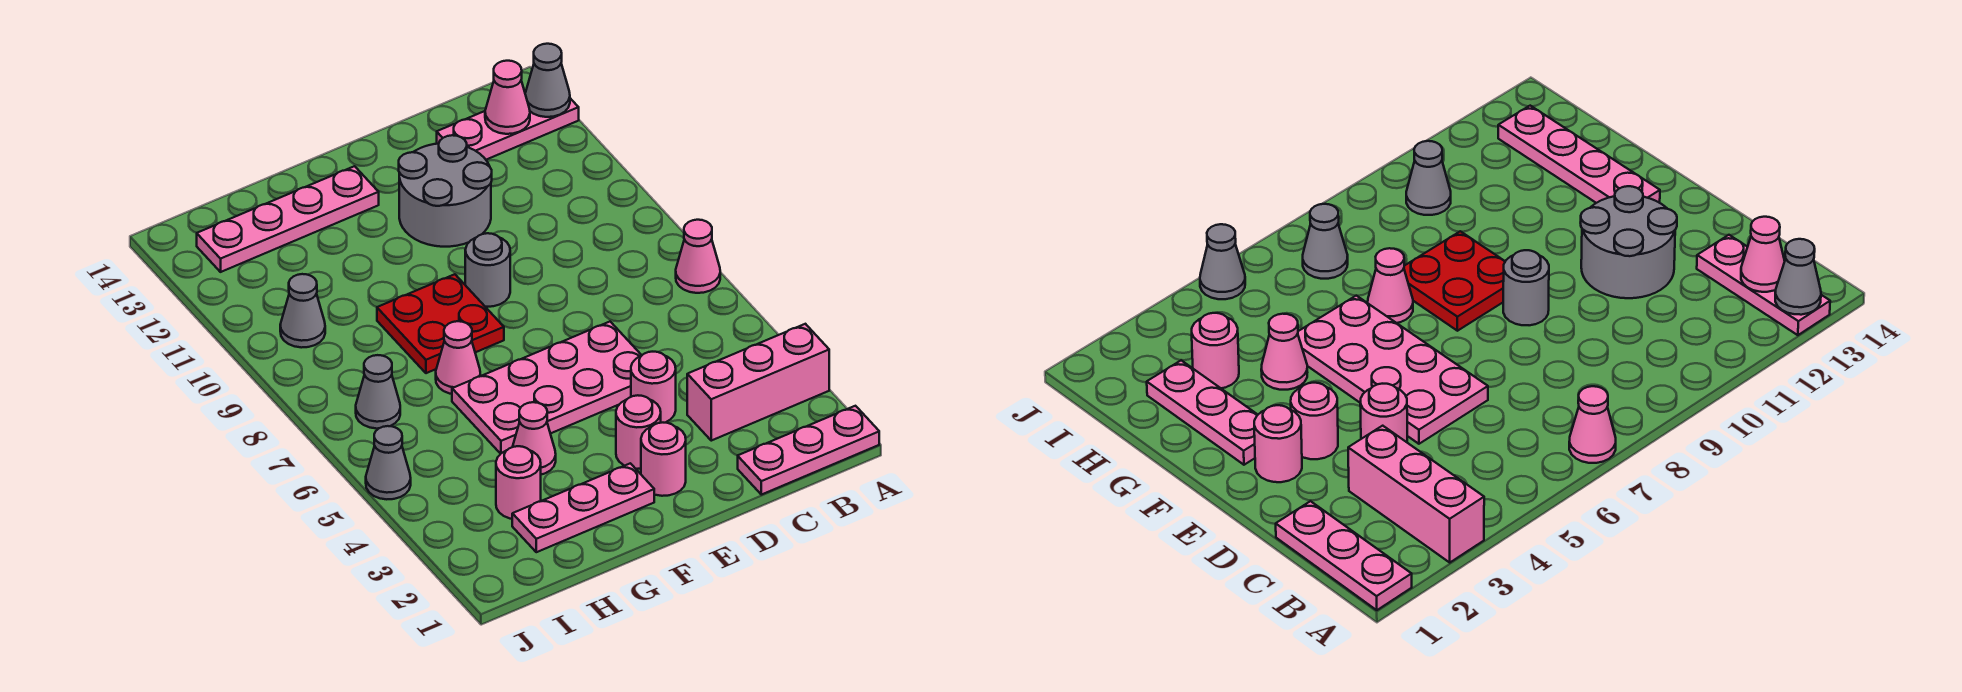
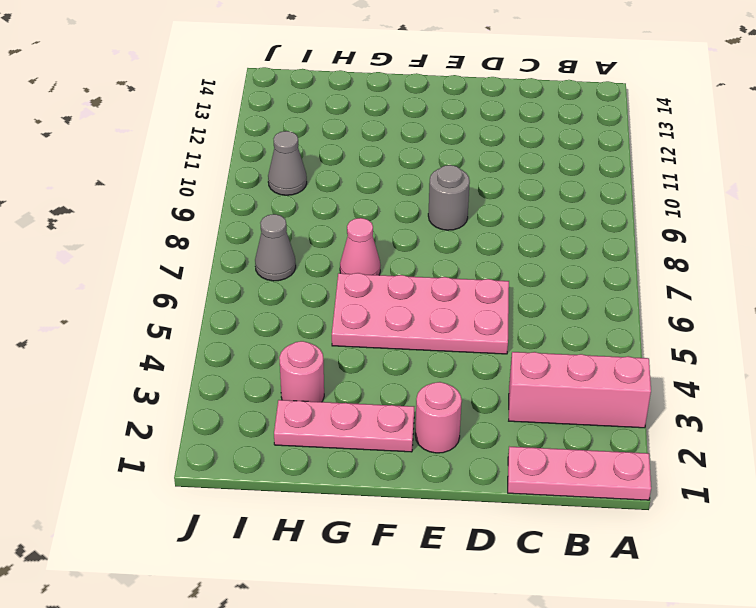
none -> pink 1x1 cone [676,220,720,293]
none -> pink 1x3 plate [437,98,579,160]
none -> pink 1x1 round brick [631,352,676,423]

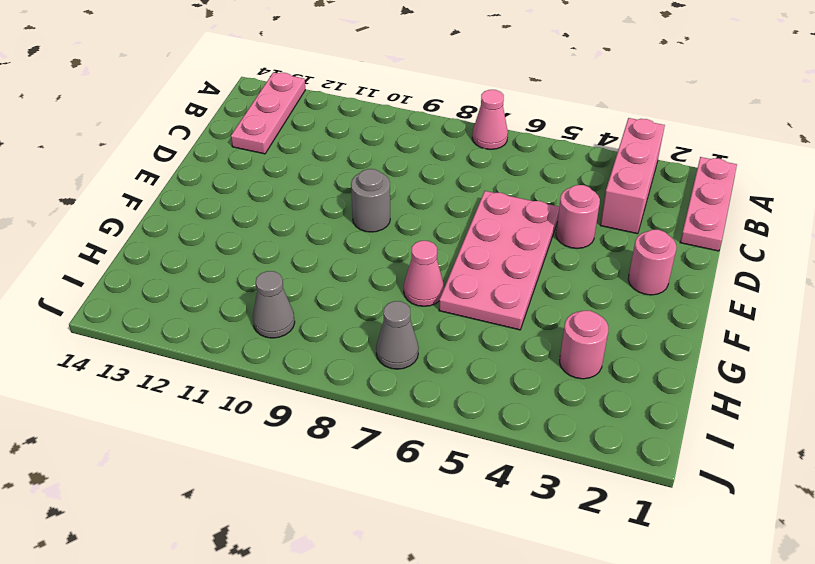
none -> grey 2x2 round brick [399,135,492,247]
none -> pink 1x1 round brick [616,395,661,469]
none -> pink 1x3 plate [512,463,654,552]

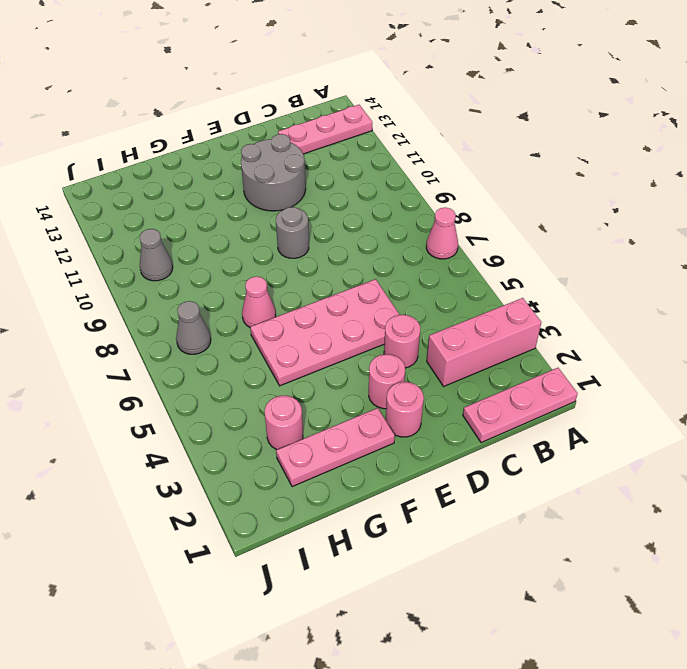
none -> red 2x2 plate [377,274,504,373]
none -> pink 1x4 plate [197,166,379,272]
none -> pink 1x1 cone [513,402,556,475]

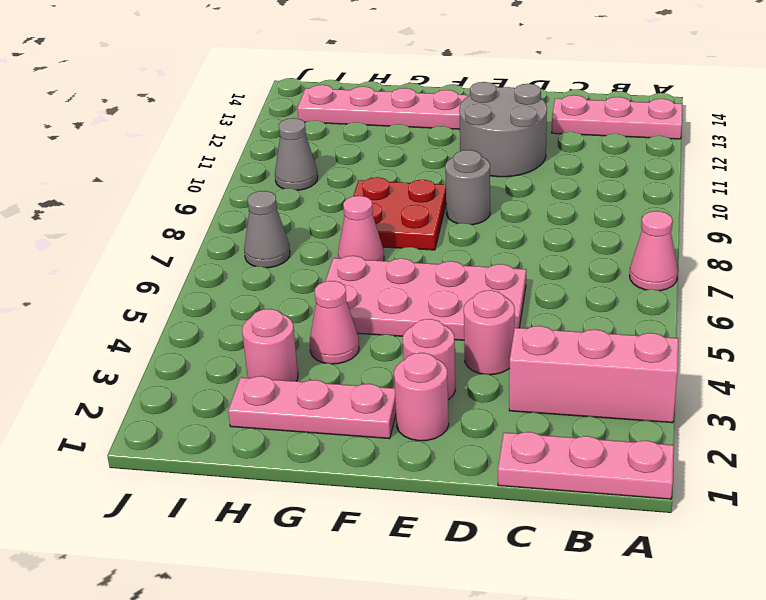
none -> grey 1x1 cone [366,426,411,499]
none -> grey 1x1 cone [525,44,570,117]
none -> pink 1x1 cone [485,61,530,134]

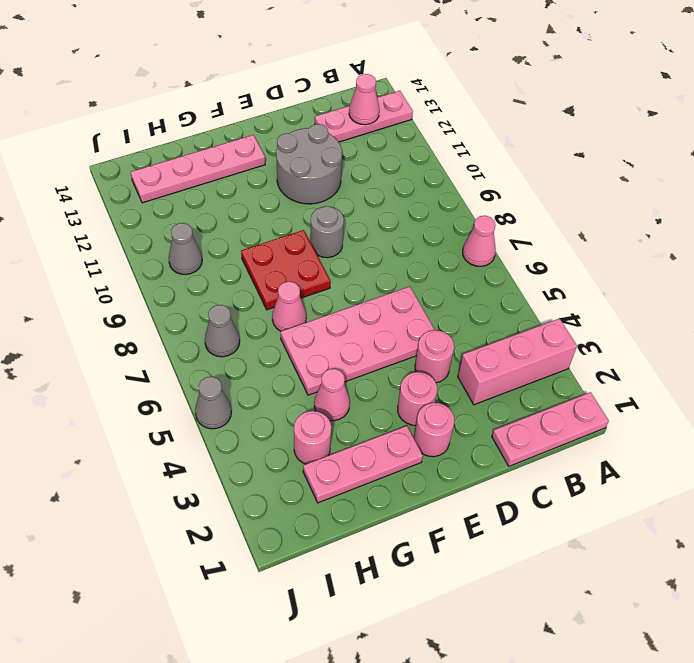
none -> grey 1x1 cone [525,44,570,117]

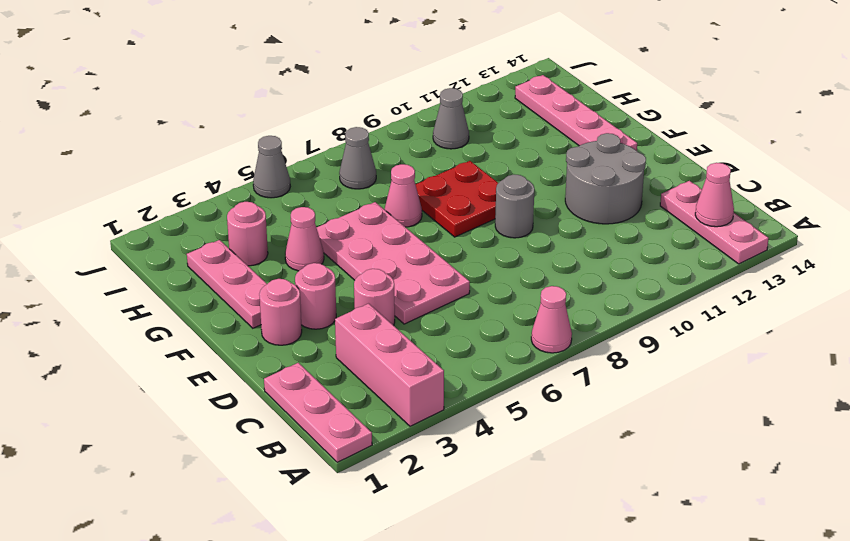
none -> grey 1x1 cone [525,44,570,117]

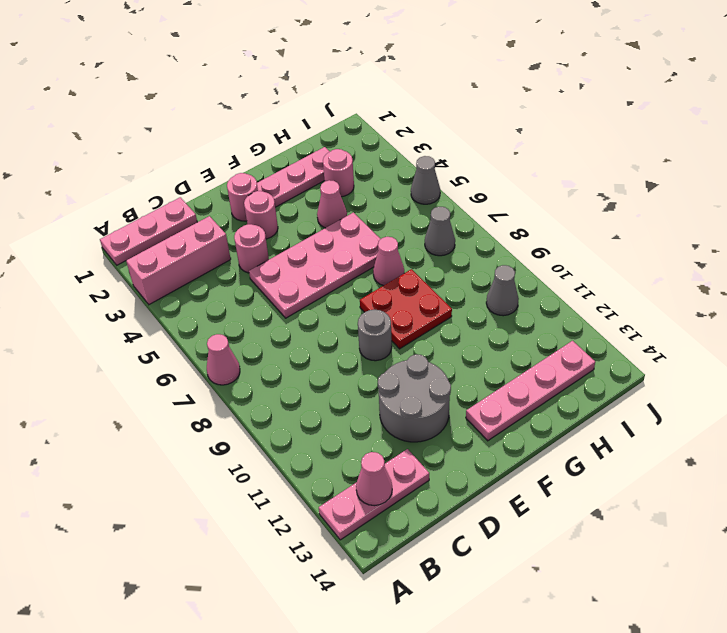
none -> grey 1x1 cone [525,44,570,117]

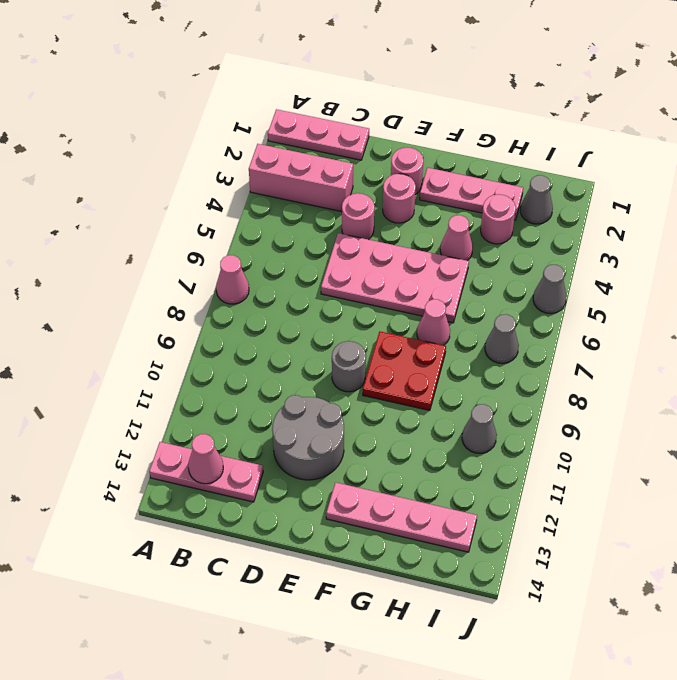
grey 1x1 cone [520,175,553,224] -> grey 1x1 cone moved to [525,44,570,117]

